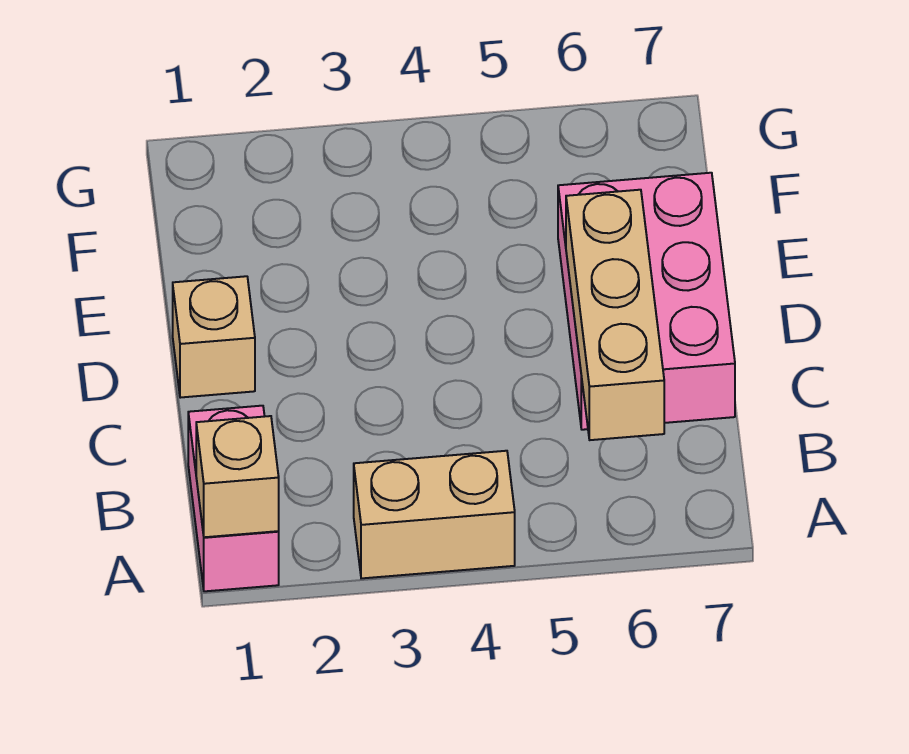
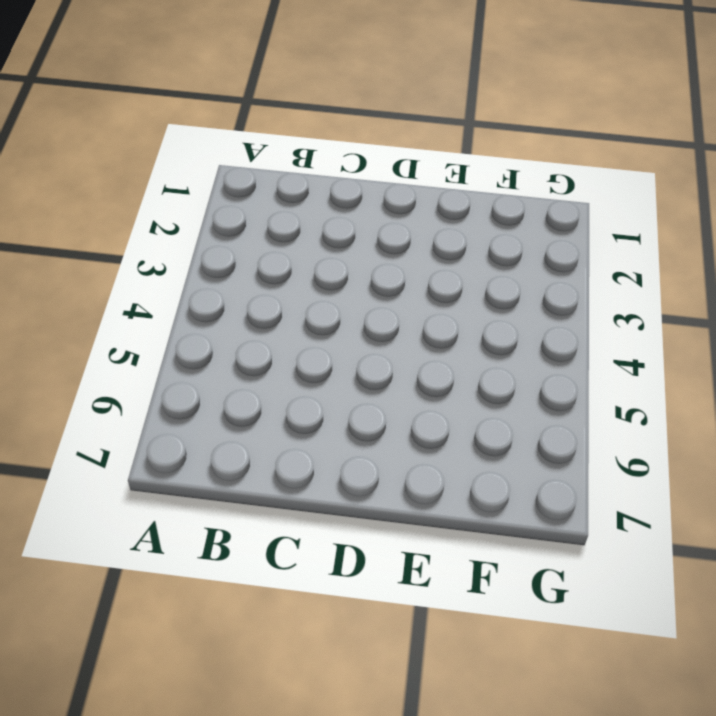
none -> pink 1x2 brick [188,406,279,591]
none -> tan 1x2 brick [354,451,515,578]

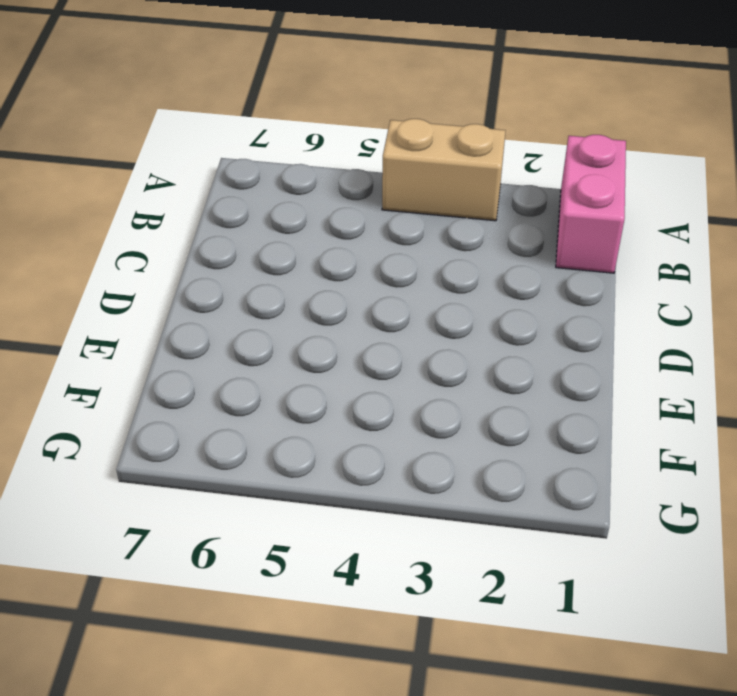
none -> pink 2x3 brick [558,173,735,430]
none -> tan 1x1 brick [173,276,255,398]

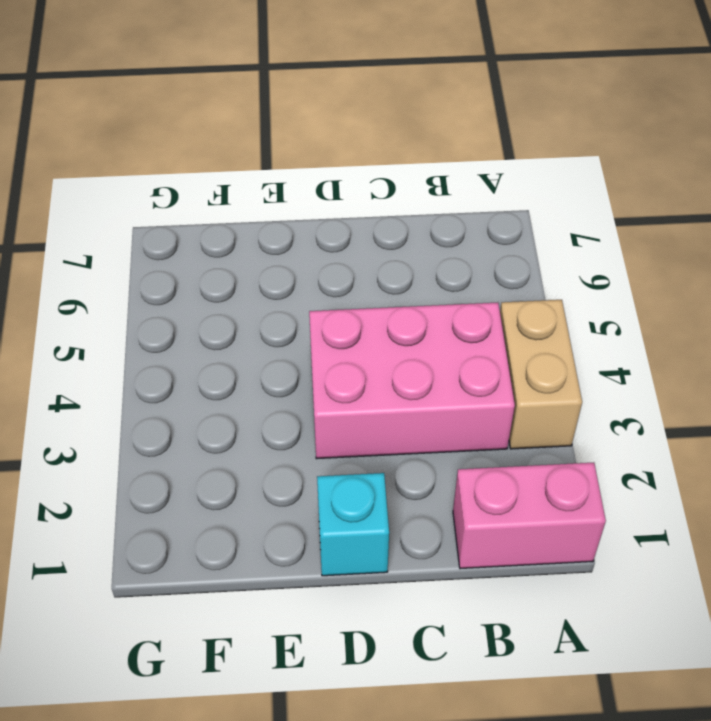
pink 2x3 brick [309,302,515,459] -> pink 2x3 brick moved to [558,173,735,430]
cyan 1x1 brick [317,473,389,576] -> tan 1x1 brick [173,276,255,398]
none -> tan 1x1 brick [196,416,279,537]
none -> tan 1x3 brick [566,190,664,440]

